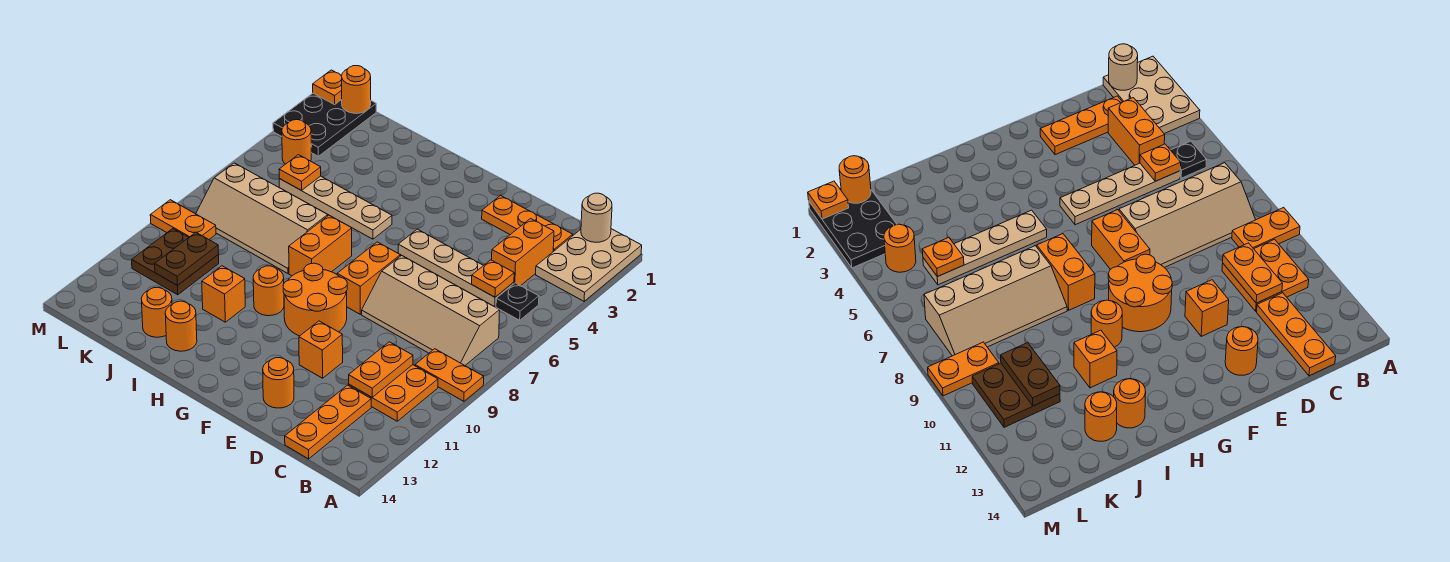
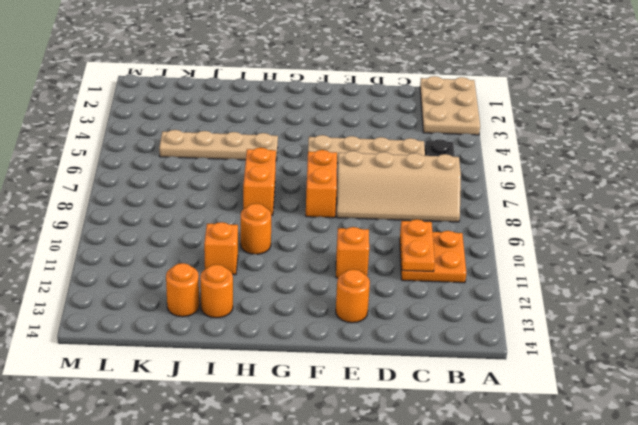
none -> orange 1x2 plate [415,349,484,401]
none -> orange 1x3 plate [482,195,573,251]
none -> orange 1x2 brick [492,219,554,286]
none -> orange 1x3 plate [285,385,371,459]

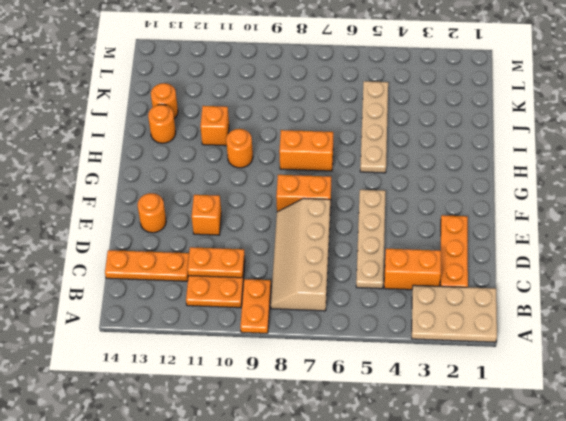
none -> black 1x1 plate [496,283,539,320]
none -> orange 2x2 round brick [283,263,347,336]
none -> tan 2x4 slope [196,163,328,273]
none -> brown 2x2 plate [132,229,219,295]

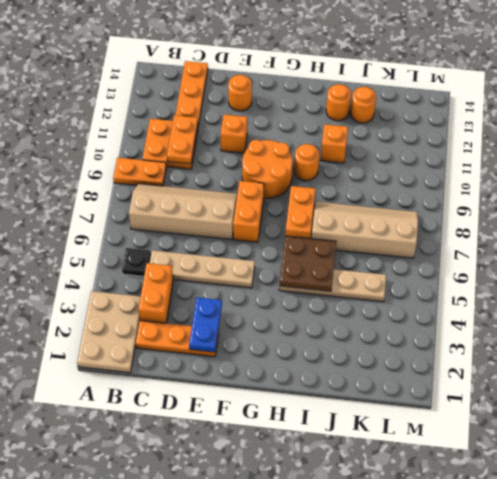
blue 1x2 plate [189,298,222,352] -> none
brown 2x2 plate [280,236,336,291] -> brown 2x2 plate moved to [132,229,219,295]
none -> black 2x3 plate [273,93,376,156]
none -> orange 1x1 round brick [282,120,311,164]
none -> orange 1x2 plate [150,200,216,239]
none -> tan 1x1 round brick [581,193,612,242]

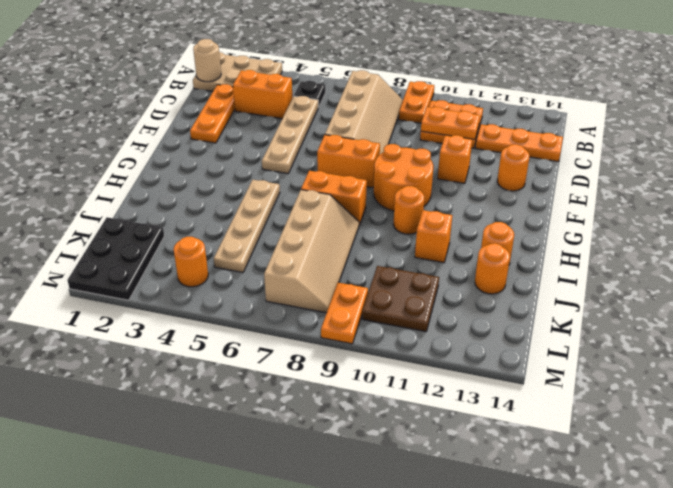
black 2x3 plate [67,217,164,300] -> black 2x3 plate turned to [273,93,376,156]
none -> orange 1x1 plate [472,260,514,297]
none -> orange 1x1 plate [279,155,321,191]
none -> brown 1x2 plate [155,232,219,286]
none -> orange 1x1 round brick [342,66,371,113]

